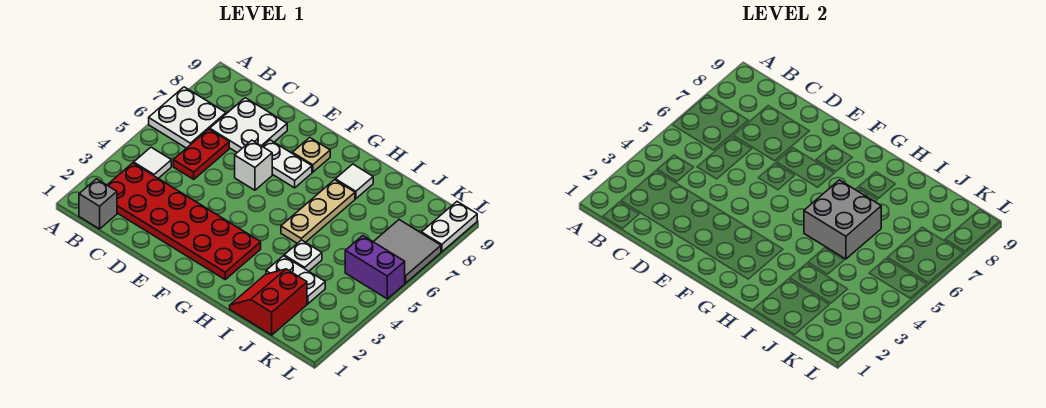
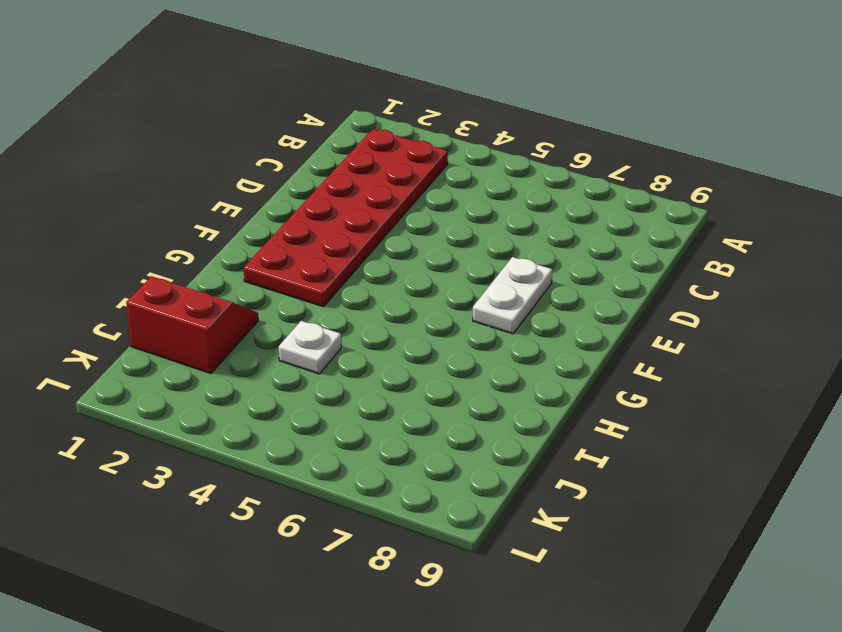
none -> white 2x2 plate [149,87,226,148]
none -> grey 1x1 brick [79,179,117,229]
none -> white 1x1 tile [134,147,171,178]

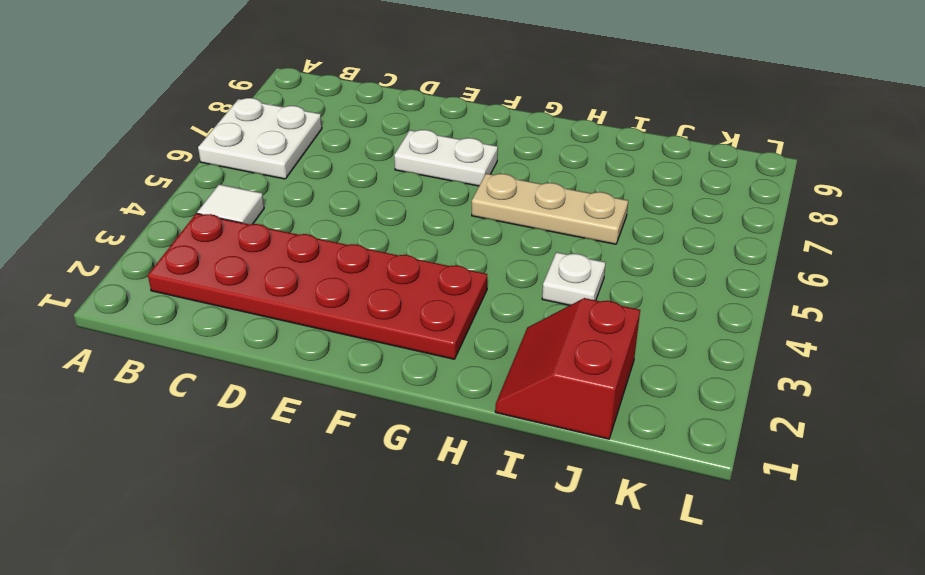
tan 1x3 plate [472,174,628,244] -> tan 1x3 plate turned to [281,180,355,243]
none -> grey 1x1 brick [79,179,117,229]
none -> red 1x2 plate [173,129,229,179]
none -> white 2x2 plate [210,98,287,152]

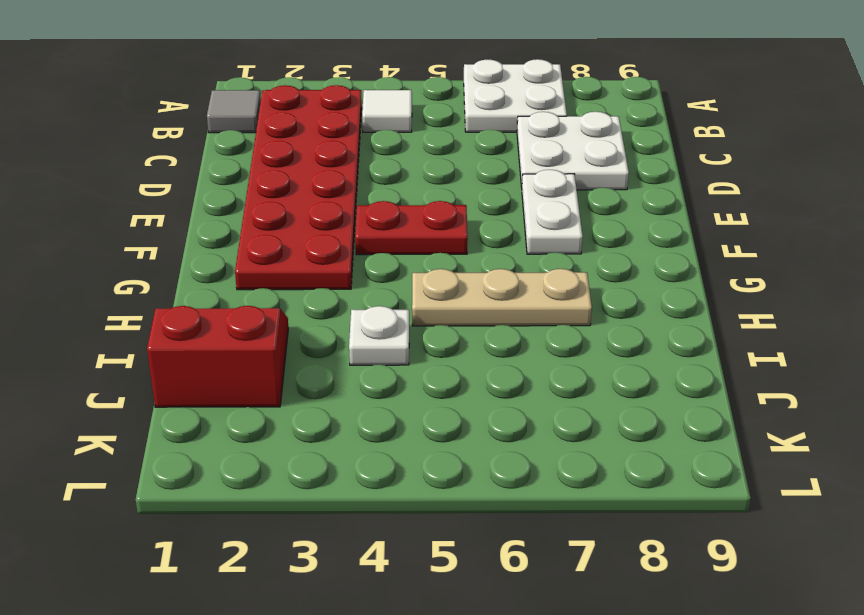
grey 1x1 tile [207,90,261,133] -> grey 1x1 brick [79,179,117,229]
red 1x2 plate [355,201,468,255] -> red 1x2 plate moved to [173,129,229,179]
none -> white 1x1 brick [235,140,272,190]
none -> tan 1x1 plate [292,138,330,172]
none -> white 1x1 tile [335,164,373,199]

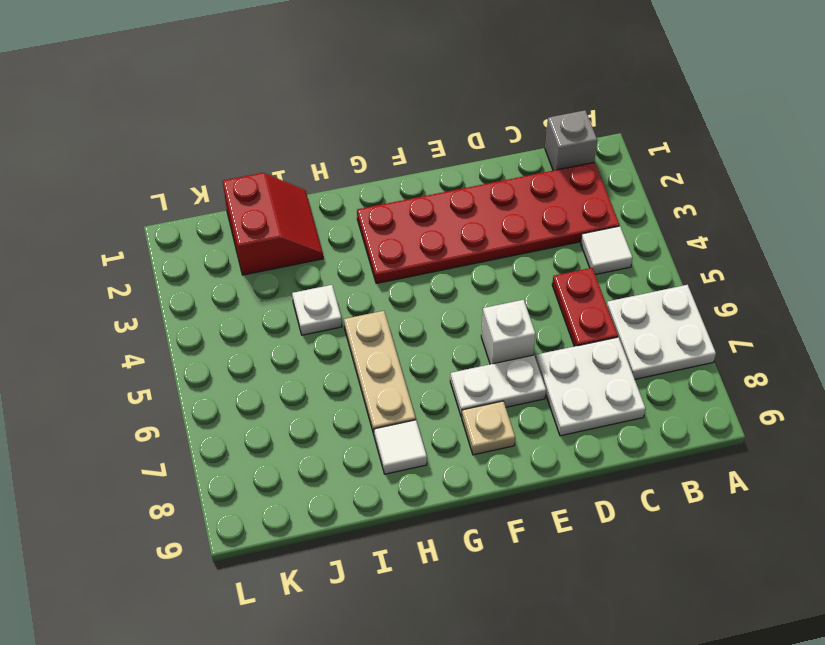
none -> white 1x2 plate [266,256,325,304]
none -> purple 1x2 brick [345,236,405,299]
none -> grey 2x2 tile [373,220,441,283]

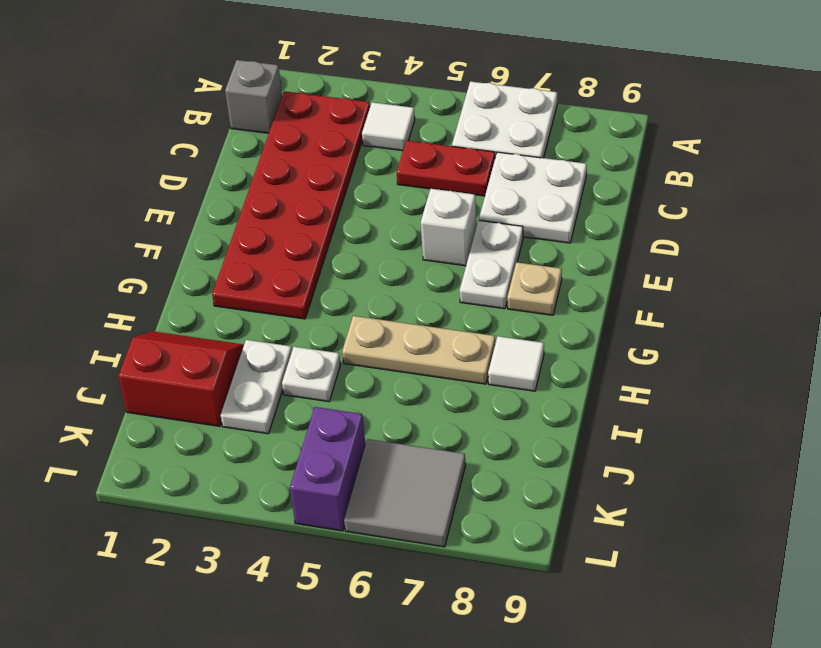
none -> white 1x2 plate [421,202,477,252]
none -> grey 2x2 brick [804,180,881,259]

